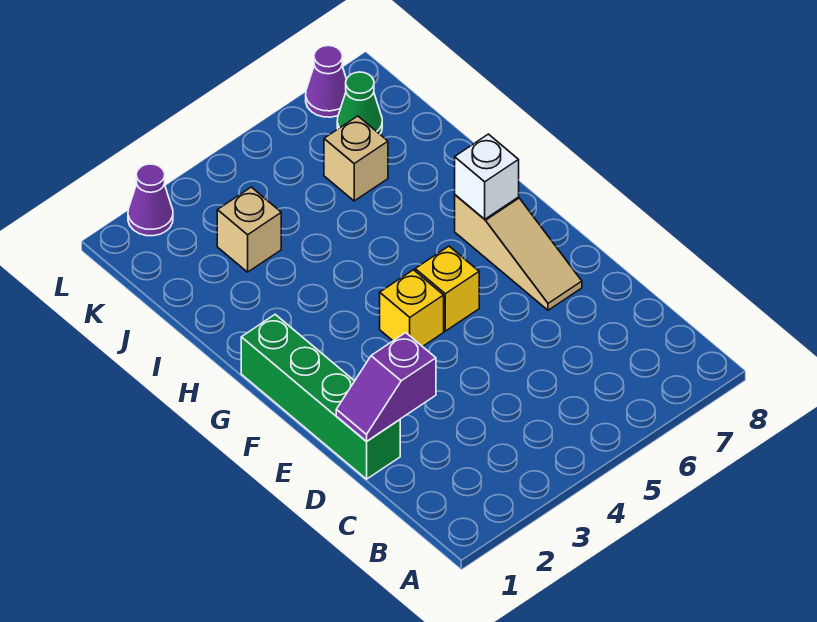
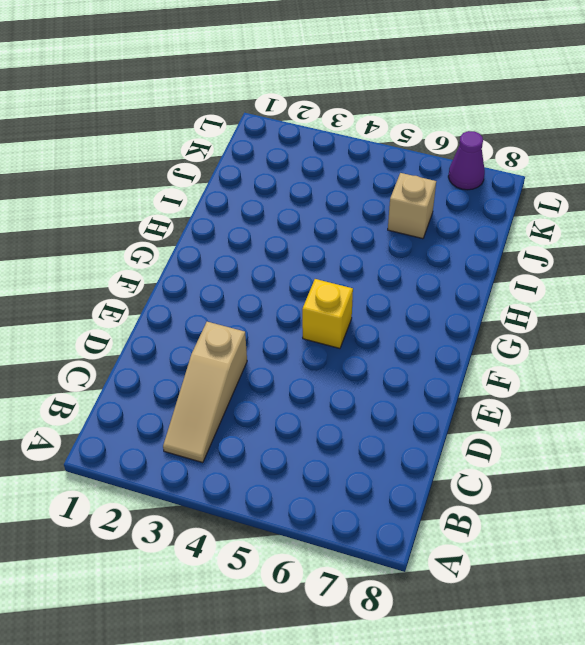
tan 1x3 slope [163,322,247,463] -> tan 1x3 slope moved to [455,195,582,310]
none -> green 1x4 brick [241,314,400,479]
none -> yellow 1x1 brick [380,270,444,347]

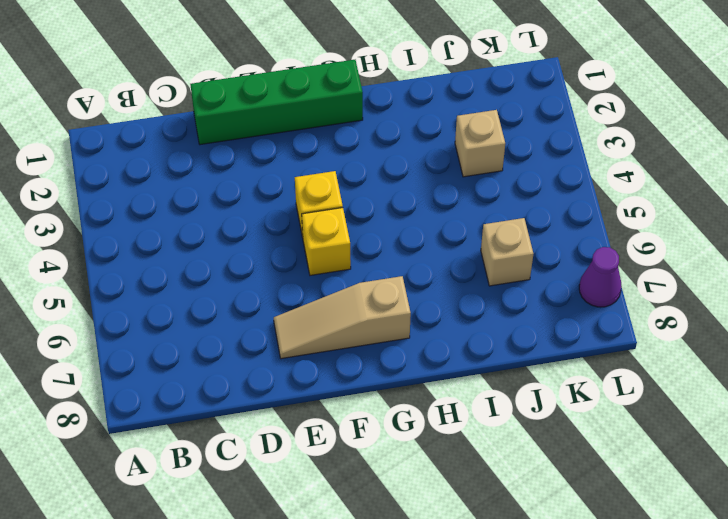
none -> green 1x1 cone [337,72,382,134]
none -> purple 1x1 cone [128,164,173,236]

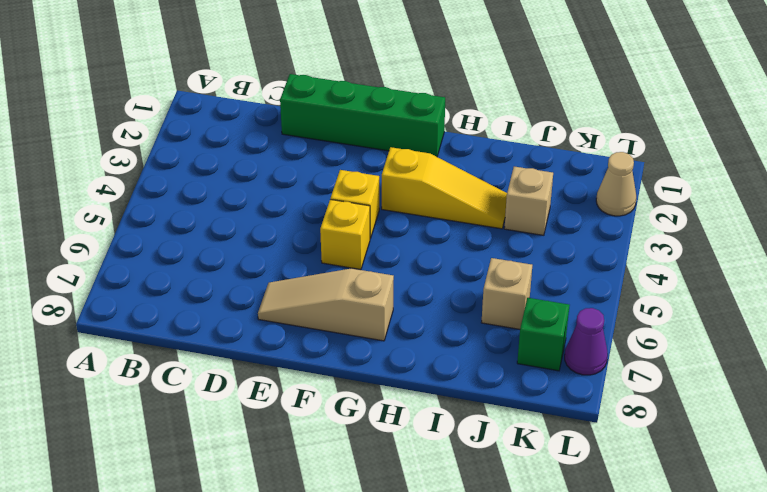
yellow 1x3 slope [382,147,507,229] -> none
green 1x1 brick [517,298,570,371] -> green 1x1 cone [337,72,382,134]
tan 1x1 cone [596,152,636,216] -> purple 1x1 cone [128,164,173,236]
none -> purple 1x2 slope [336,333,436,442]
none -> white 1x1 brick [455,134,519,219]

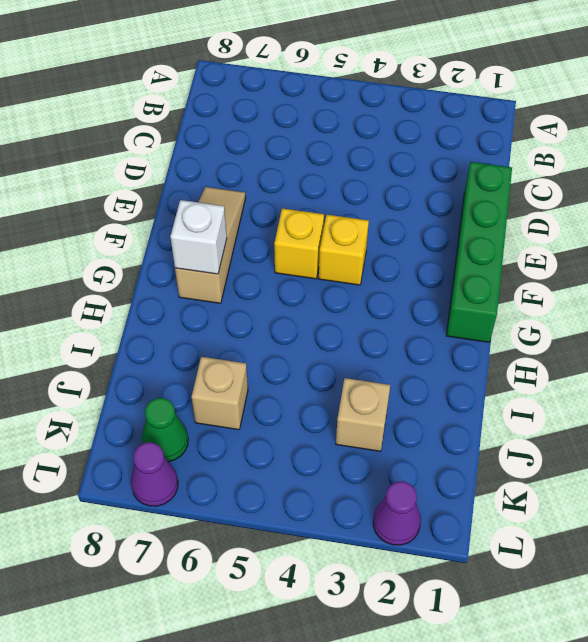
none -> purple 1x2 slope [336,333,436,442]

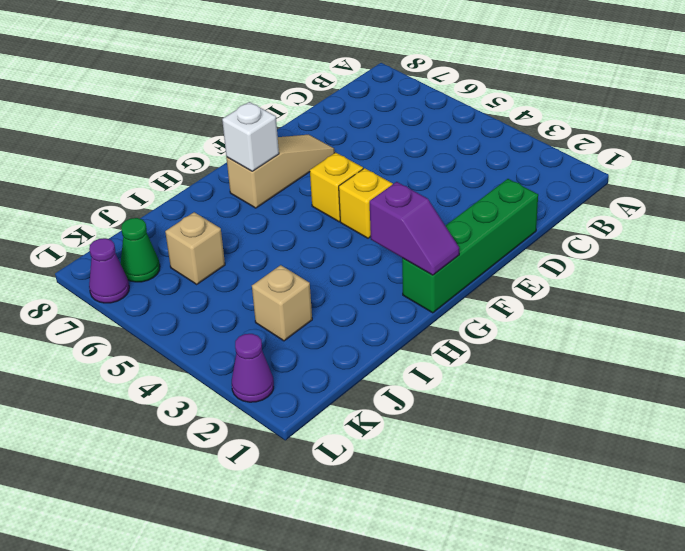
purple 1x2 slope [370,182,459,275] -> purple 1x2 slope moved to [336,333,436,442]

